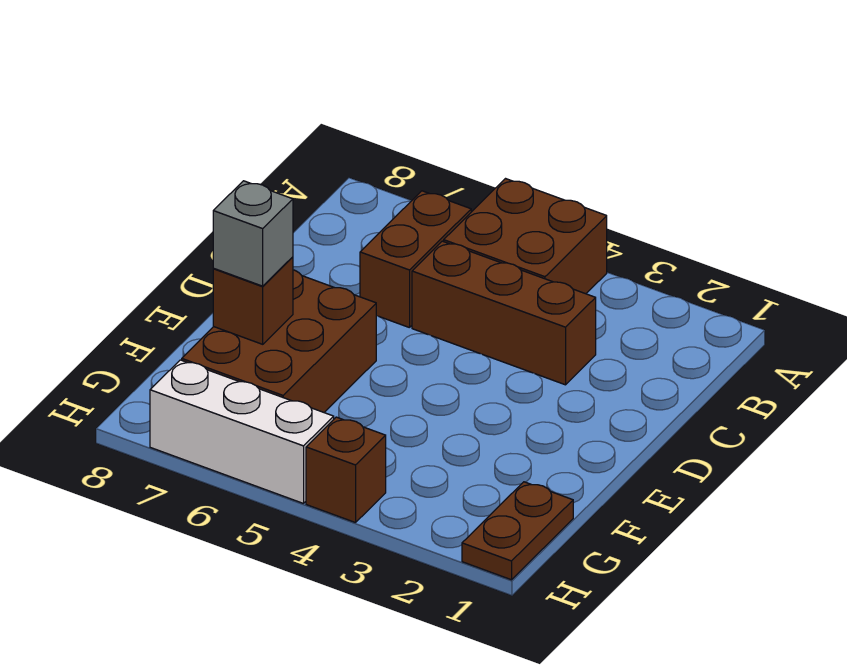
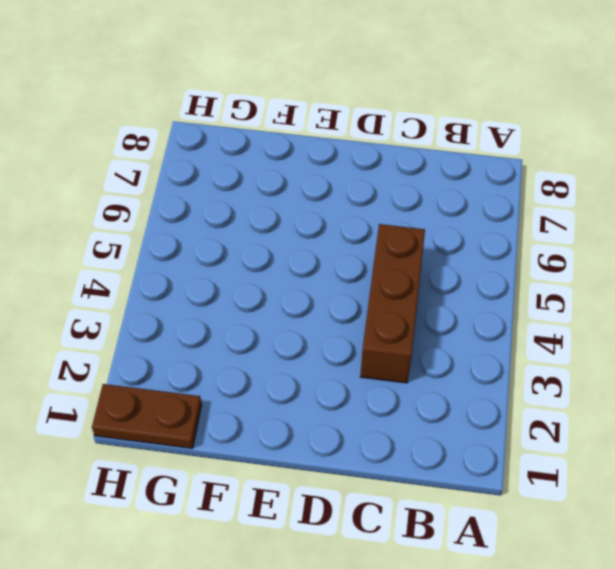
none -> brown 2x2 brick [444,179,607,294]
none -> brown 1x2 brick [360,191,471,328]

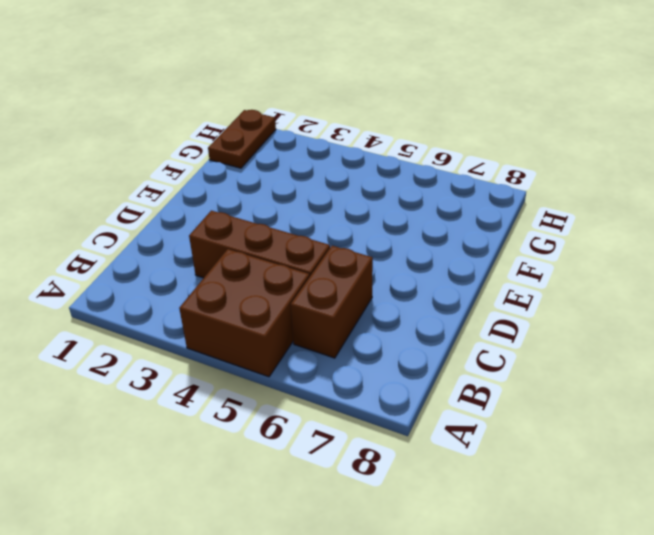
none -> brown 2x3 brick [182,270,376,412]
none -> brown 1x1 brick [306,417,386,523]

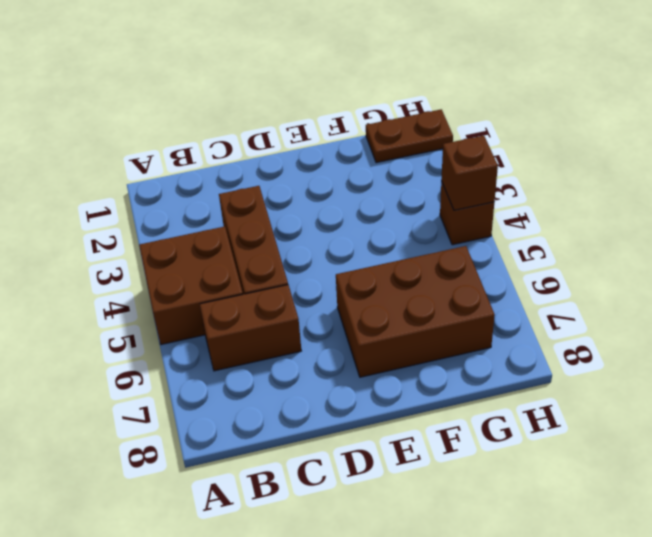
brown 1x1 brick [441,136,498,210] -> brown 1x1 brick moved to [213,257,293,344]
none -> white 1x3 brick [150,360,334,503]
none -> grey 1x1 brick [213,181,293,286]

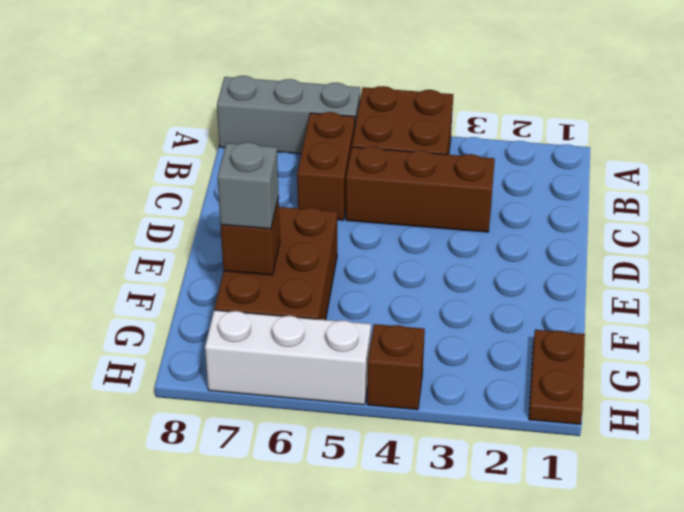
grey 1x3 brick [217,76,360,154] -> none

